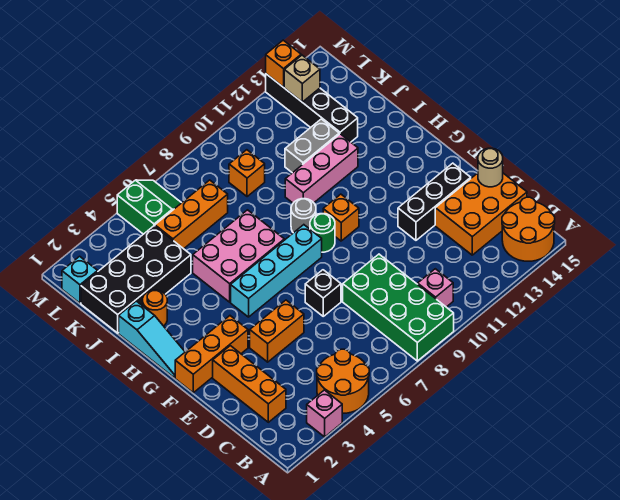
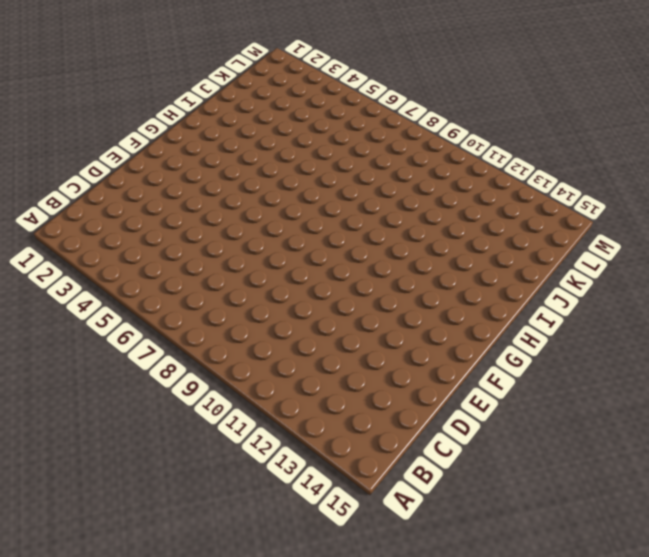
none -> pink 1x1 brick [307,390,342,437]
none -> orange 2x2 round brick [317,349,369,413]
none -> green 2x4 brick [343,254,454,361]

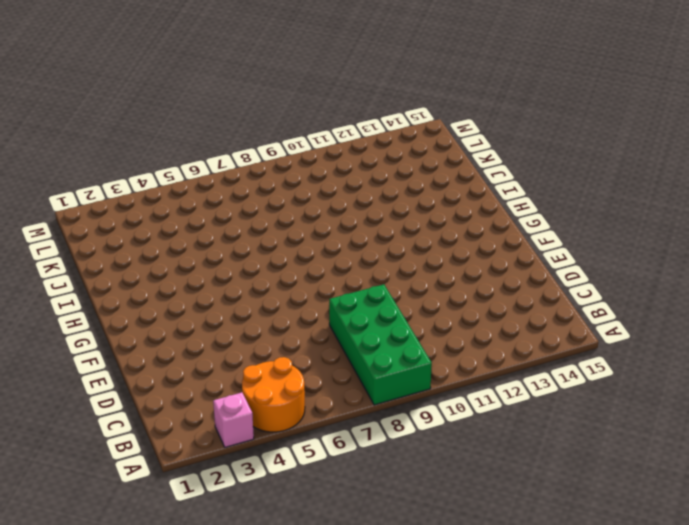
none -> orange 2x2 round brick [502,197,555,261]
none -> pink 1x1 brick [418,269,453,307]
none -> orange 1x3 brick [213,346,286,422]

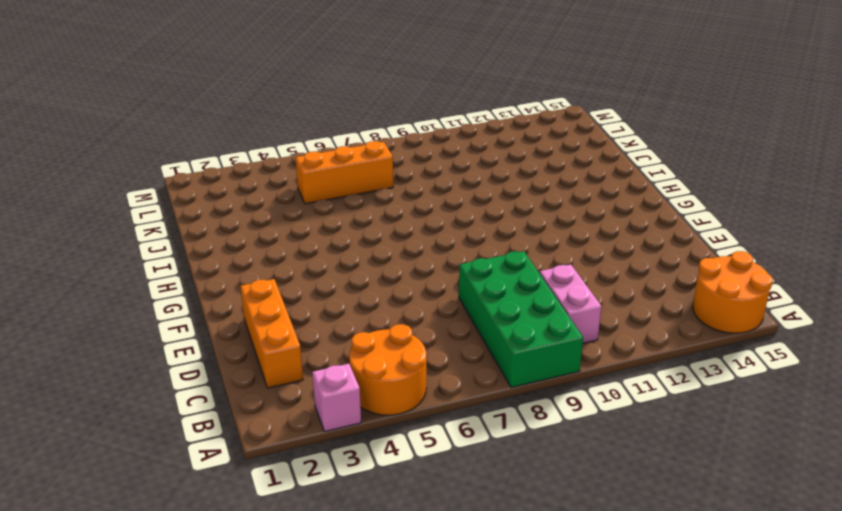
pink 1x2 brick [540,265,602,343] -> pink 1x1 brick [418,269,453,307]
none -> orange 2x3 brick [435,173,527,255]
none -> orange 1x2 brick [250,300,304,362]
none -> black 1x1 brick [305,270,341,316]

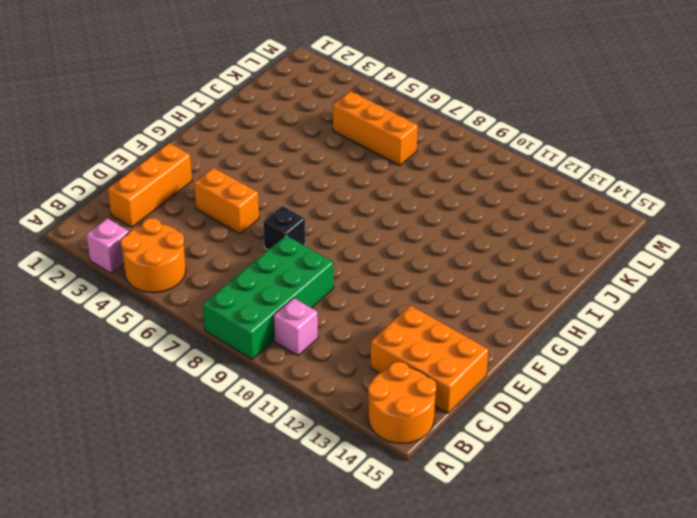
none -> black 1x3 brick [398,163,471,240]
none -> orange 1x3 brick [175,316,248,393]
none -> cyan 1x3 slope [119,301,185,378]

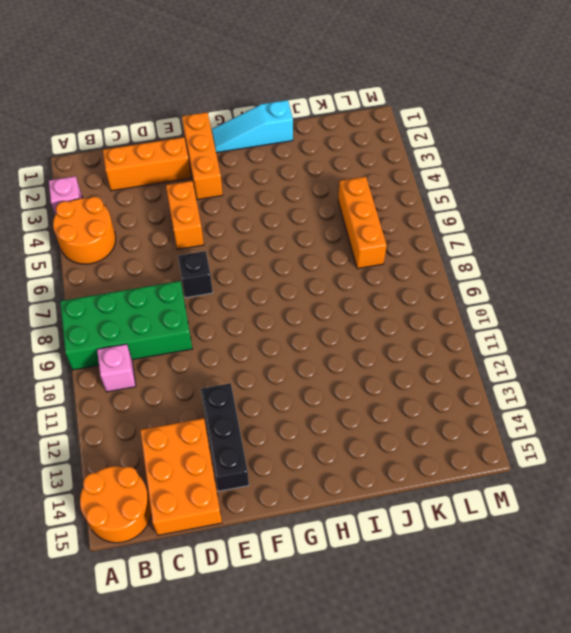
none -> cyan 1x4 brick [231,225,322,317]
none -> green 1x1 round brick [310,214,335,252]
none -> orange 1x1 brick [323,194,359,241]

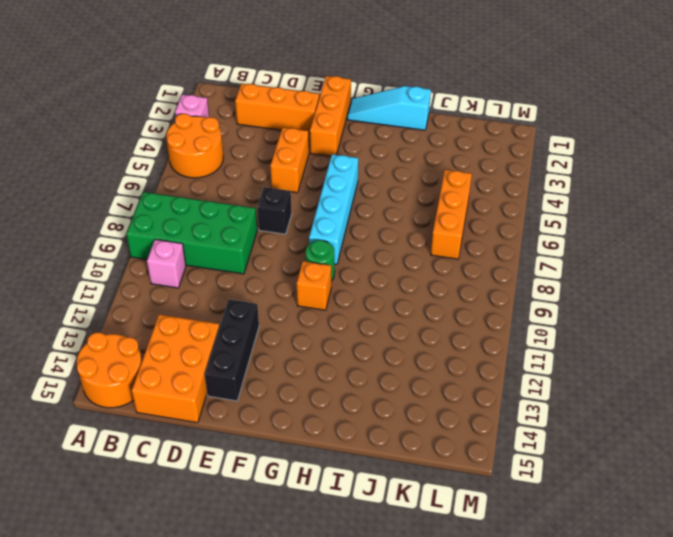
none -> pink 2x3 brick [193,210,284,302]
none -> grey 1x1 round brick [291,199,316,233]
none -> orange 1x1 round brick [143,290,167,326]

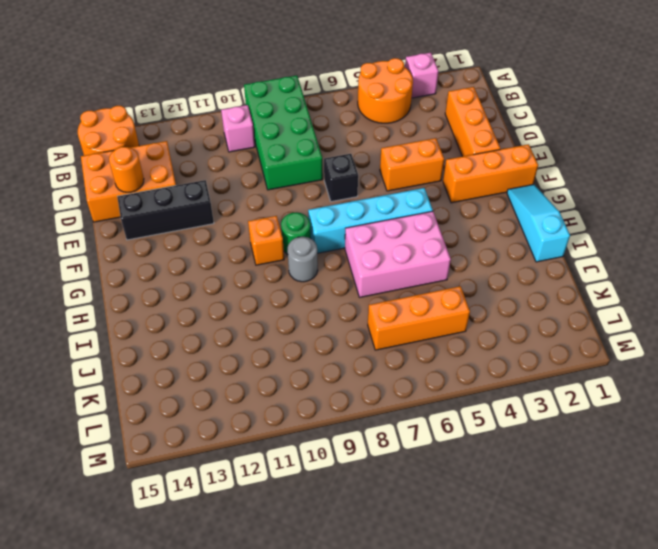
orange 1x1 round brick [109,147,144,192] -> orange 1x1 round brick moved to [143,290,167,326]
none -> pink 1x3 brick [285,134,358,203]
none -> black 2x4 brick [81,226,191,333]
none -> grey 1x2 brick [285,119,339,173]

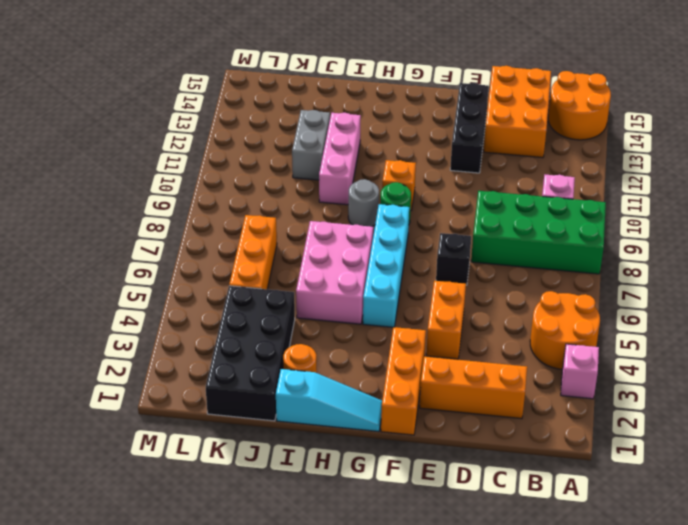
none -> black 1x4 brick [266,74,358,142]
none -> orange 1x1 brick [229,150,265,197]
none -> cyan 1x1 brick [62,256,98,303]

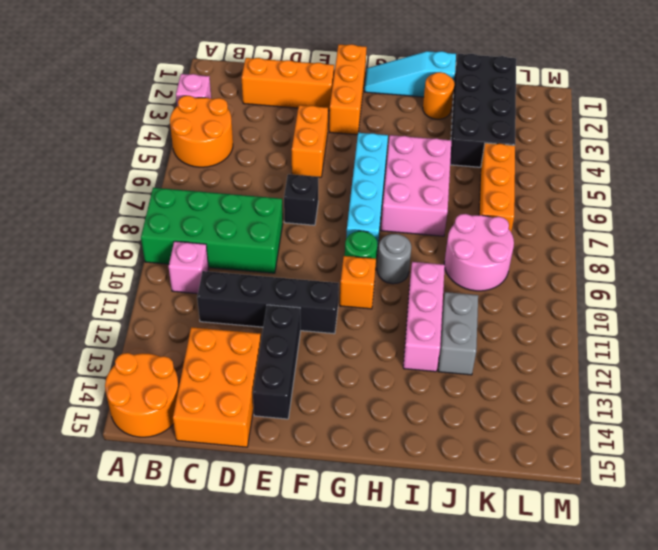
black 1x4 brick [197,271,339,334] -> black 1x4 brick moved to [266,74,358,142]
pink 2x2 round brick [444,214,514,291] -> orange 1x1 brick [229,150,265,197]
none -> cyan 1x1 brick [62,256,98,303]
none -> green 2x2 slope [117,180,181,234]
none -> tan 1x1 round brick [478,148,503,187]

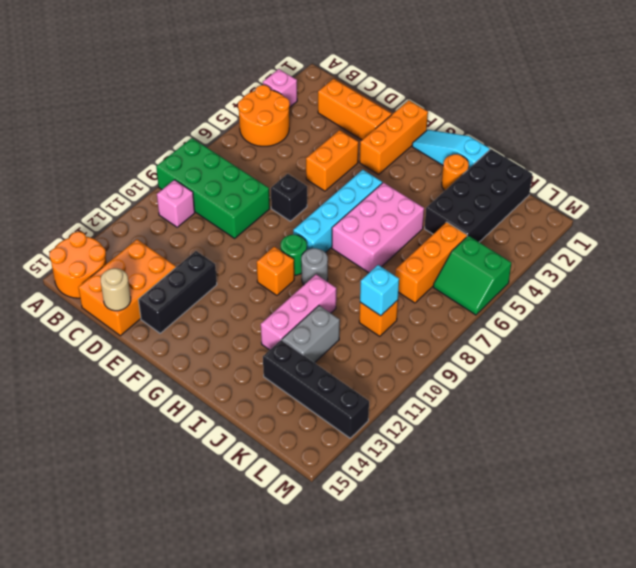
cyan 1x1 brick [360,265,399,316] -> cyan 1x1 brick moved to [62,256,98,303]
none -> tan 1x1 brick [284,55,320,102]
none -> orange 1x1 brick [266,40,301,87]

